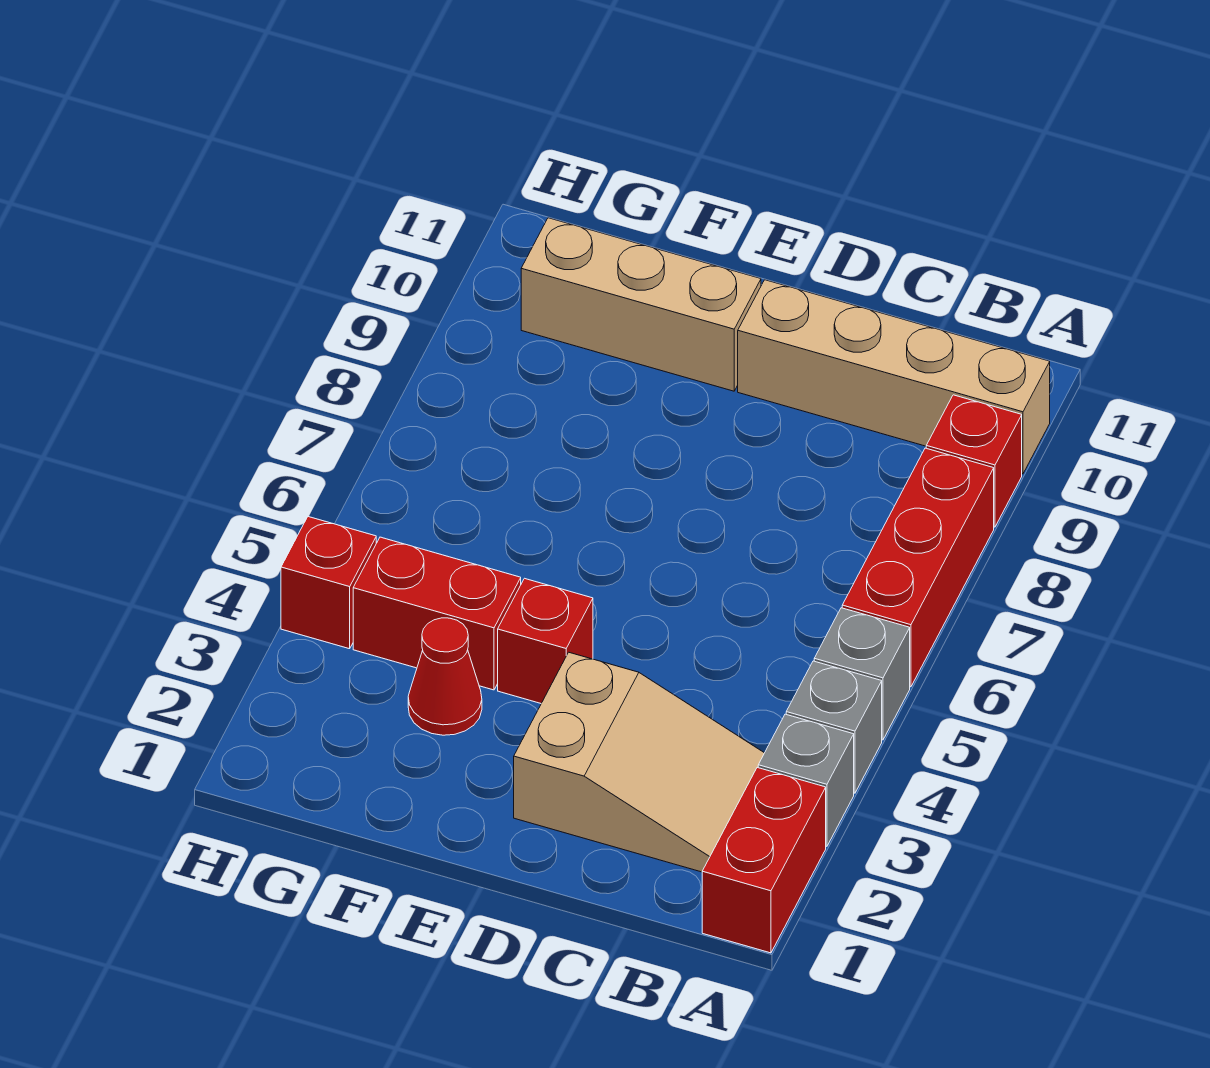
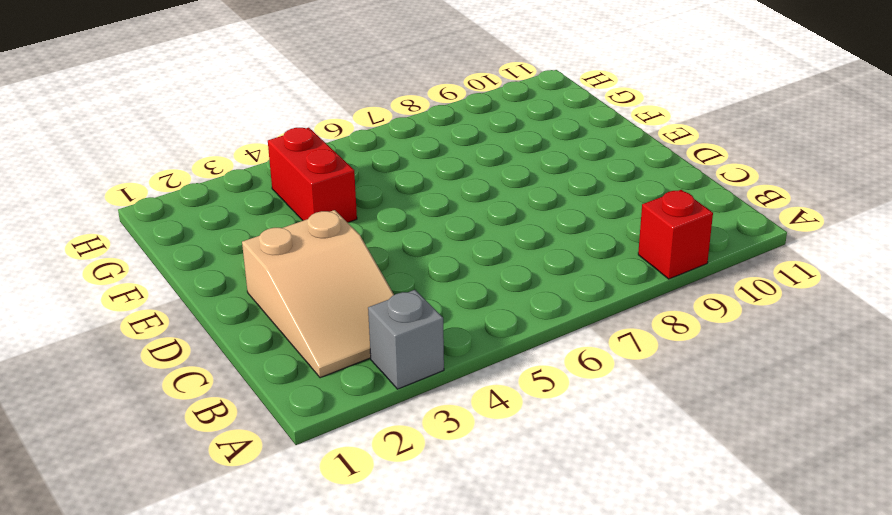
none -> red 1x2 brick [702,768,826,953]
none -> grey 1x1 brick [786,661,882,793]
none -> grey 1x1 brick [814,608,910,740]

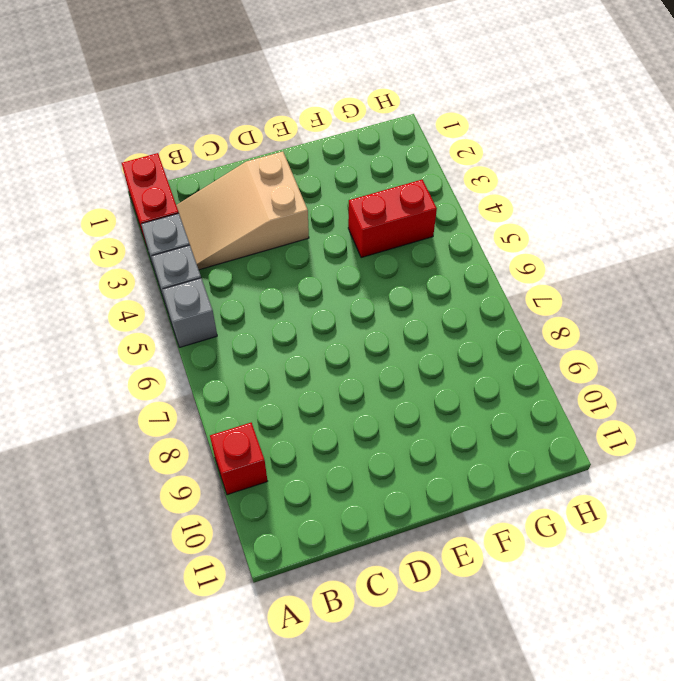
none -> red 1x3 brick [842,448,994,687]
none -> tan 1x4 brick [738,280,1050,474]
none -> red 1x1 brick [498,578,593,703]

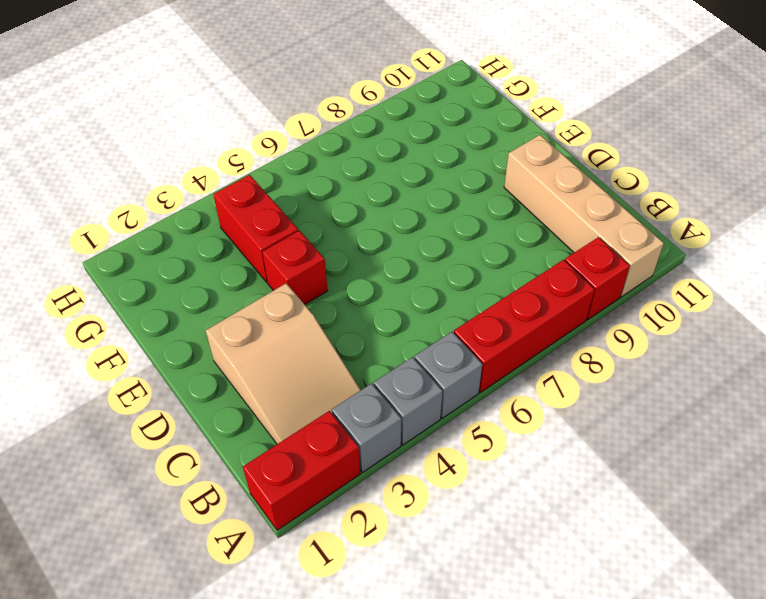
none -> tan 1x3 brick [521,218,761,391]
none -> red 1x1 cone [408,618,482,735]
none -> red 1x1 brick [281,517,376,649]

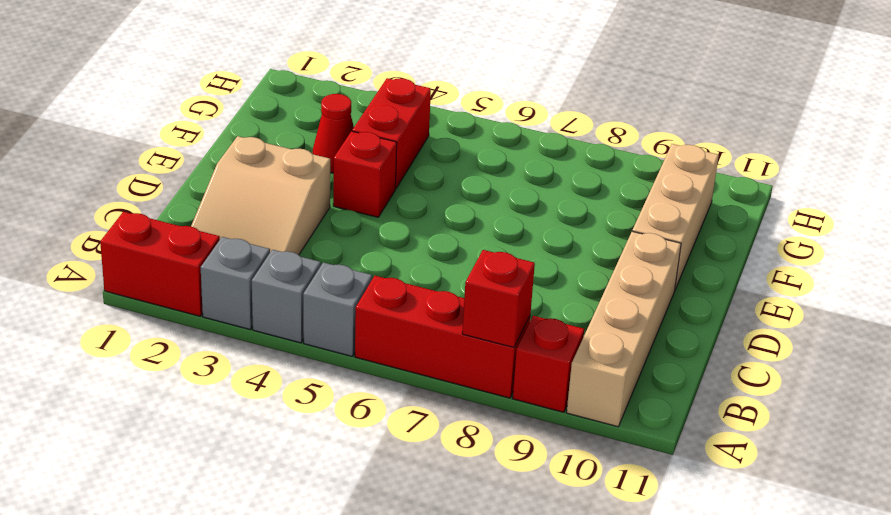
red 1x1 brick [462,250,535,347] -> red 1x1 brick moved to [281,517,376,649]

